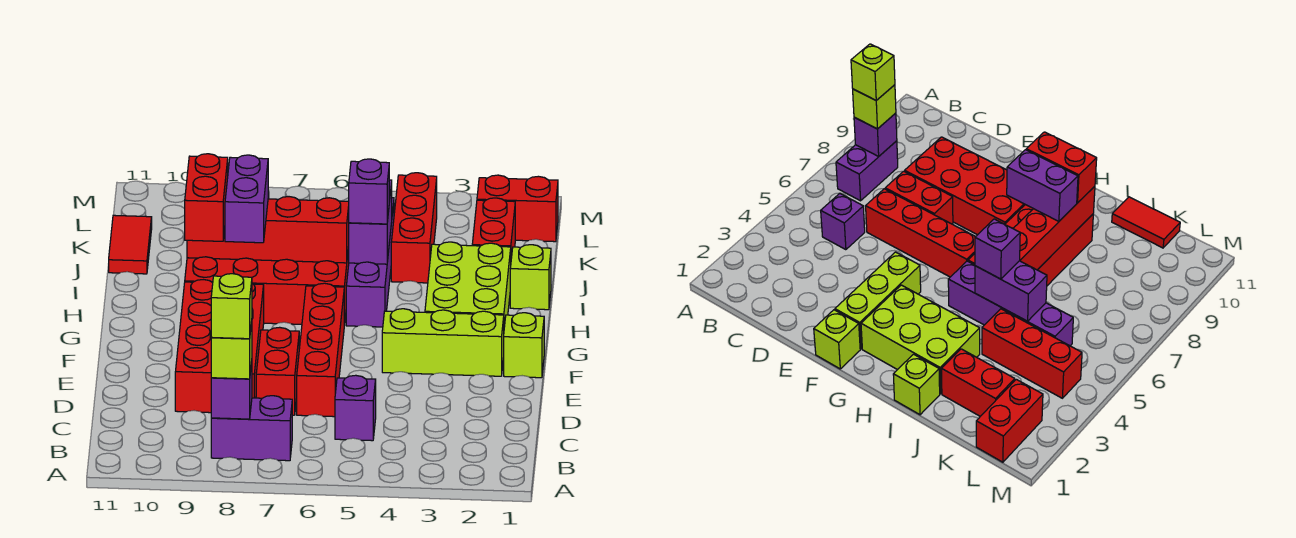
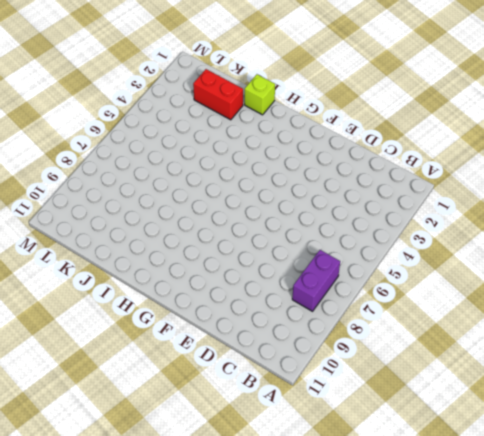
none -> purple 1x1 brick [335,375,376,441]
none -> red 1x4 brick [297,283,344,417]
none -> red 1x2 brick [256,327,299,415]

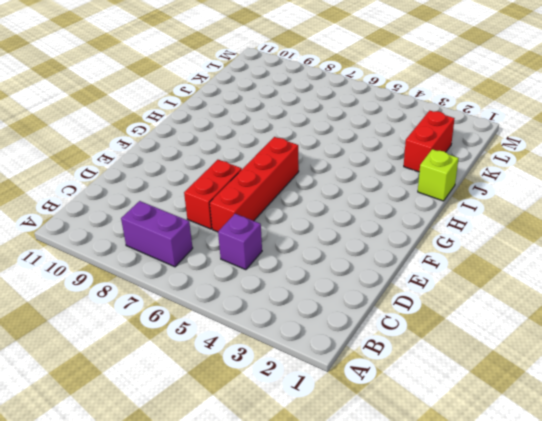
none -> red 2x4 brick [175,280,264,413]
none -> lime 1x1 brick [504,313,544,378]
none -> lime 1x3 brick [382,309,504,376]

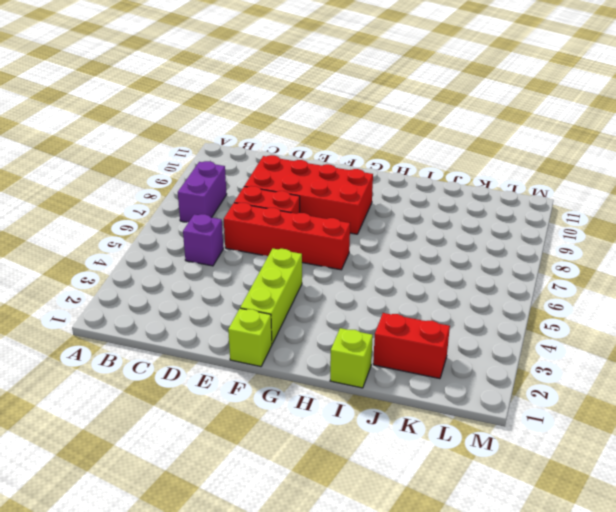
none -> lime 2x3 brick [425,242,511,327]
none -> purple 1x4 brick [346,198,394,327]
none -> red 2x4 brick [185,247,349,325]

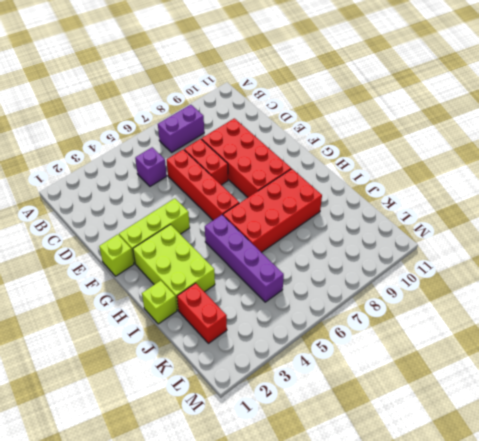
none -> red 1x3 brick [391,173,437,283]
none -> red 1x2 tile [109,215,152,274]
none -> red 1x2 brick [477,175,558,242]

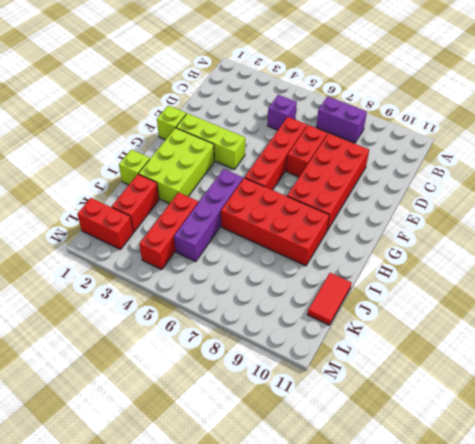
none -> purple 1x1 brick [211,362,252,419]
none -> purple 1x2 brick [349,180,392,264]
none -> red 1x4 brick [187,197,349,263]

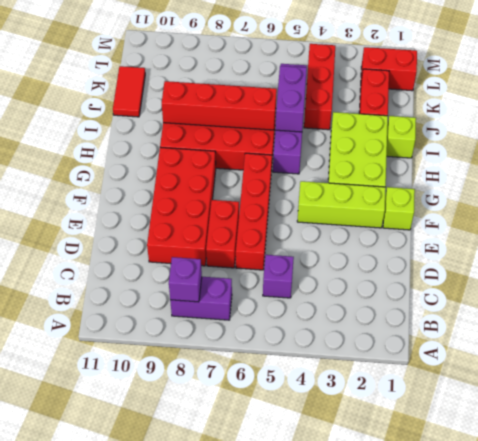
none -> lime 1x1 brick [211,322,252,379]
none -> purple 1x2 brick [225,155,268,243]
none -> red 1x2 brick [185,154,228,241]

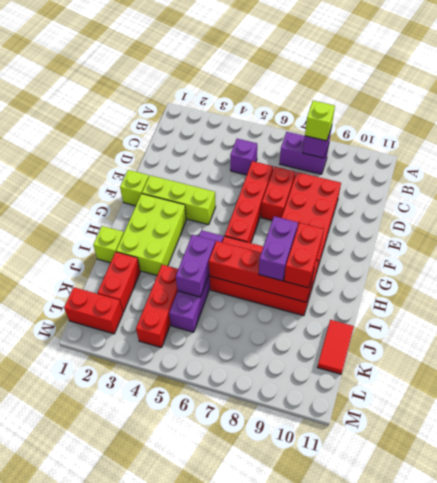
none -> purple 1x1 brick [349,159,389,224]
none -> lime 1x1 brick [211,274,252,339]

